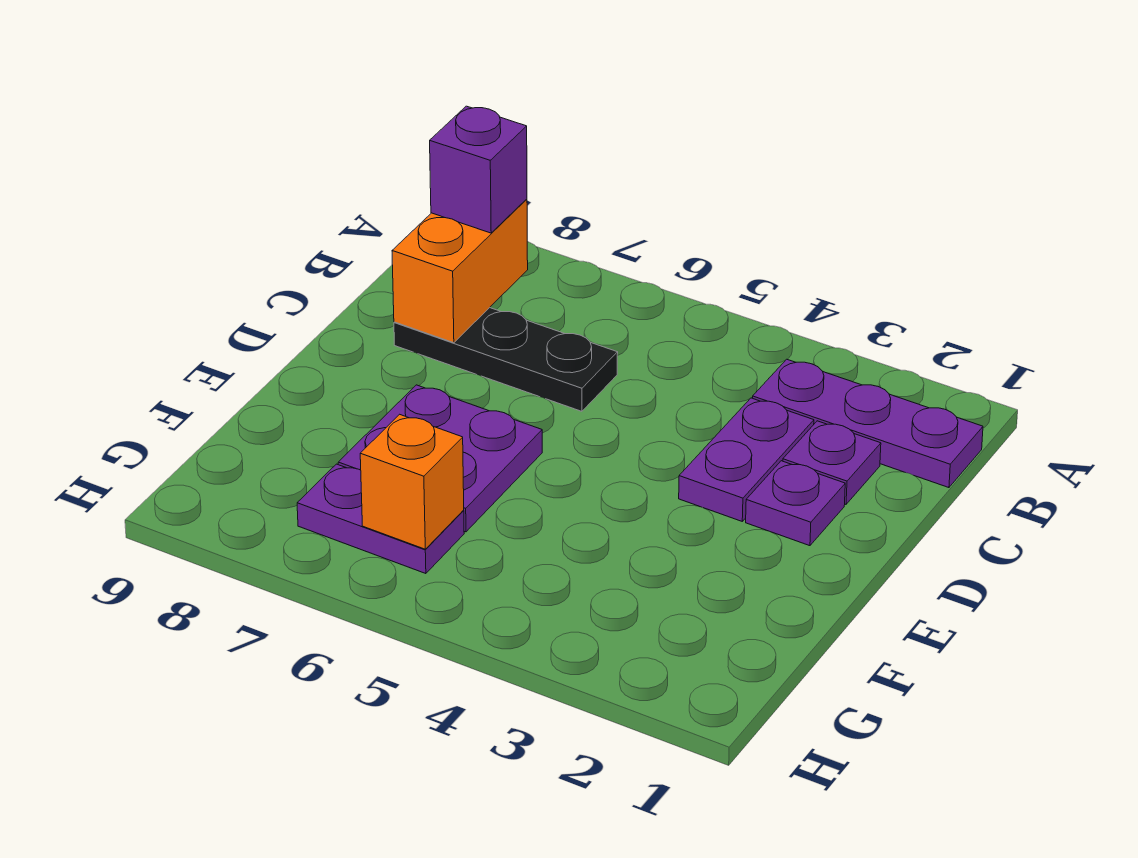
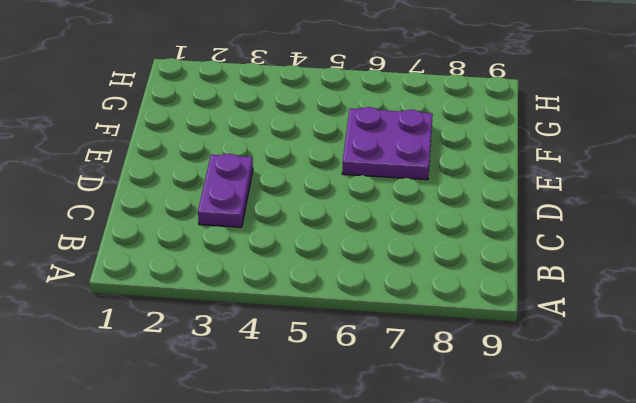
none -> purple 1x3 plate [753,359,983,488]
none -> purple 1x1 plate [783,421,881,504]

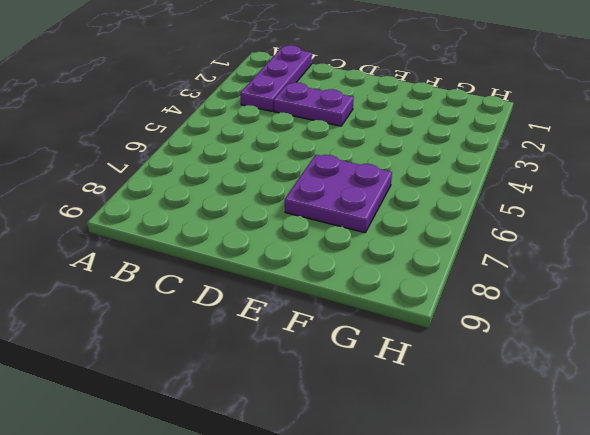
none -> purple 1x1 plate [783,421,881,504]
none -> black 1x3 plate [394,308,618,411]

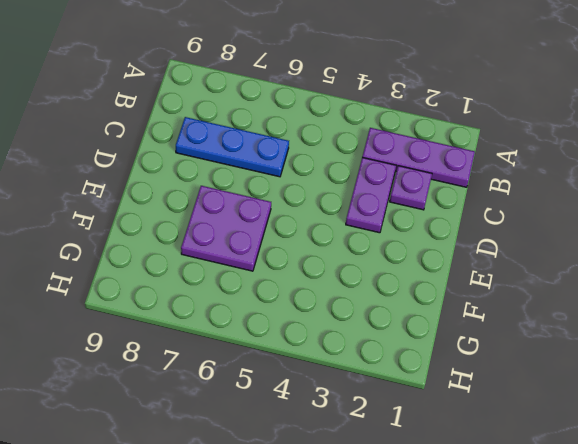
blue 1x3 plate [176,117,289,177] -> black 1x3 plate [394,308,618,411]
none -> purple 1x1 plate [746,461,845,546]
none -> purple 1x2 plate [297,464,464,574]

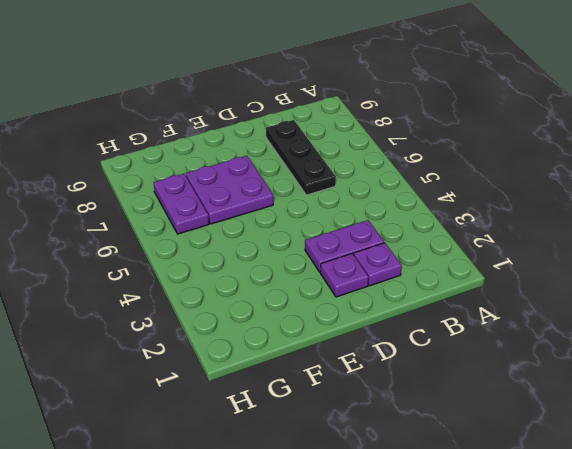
none -> purple 1x3 plate [753,359,983,488]
none -> orange 1x2 brick [392,199,528,343]

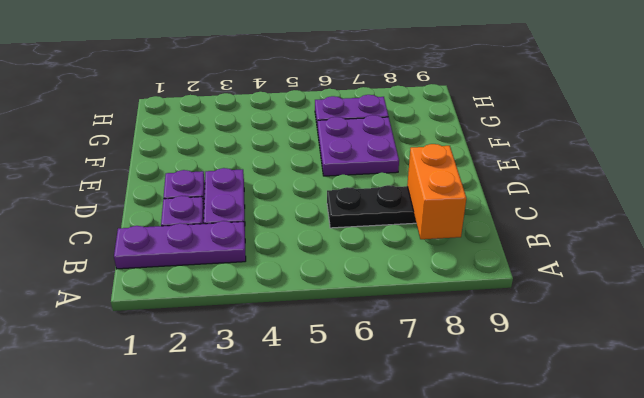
none -> orange 1x1 brick [360,414,464,549]
none -> purple 1x1 brick [430,106,527,233]

